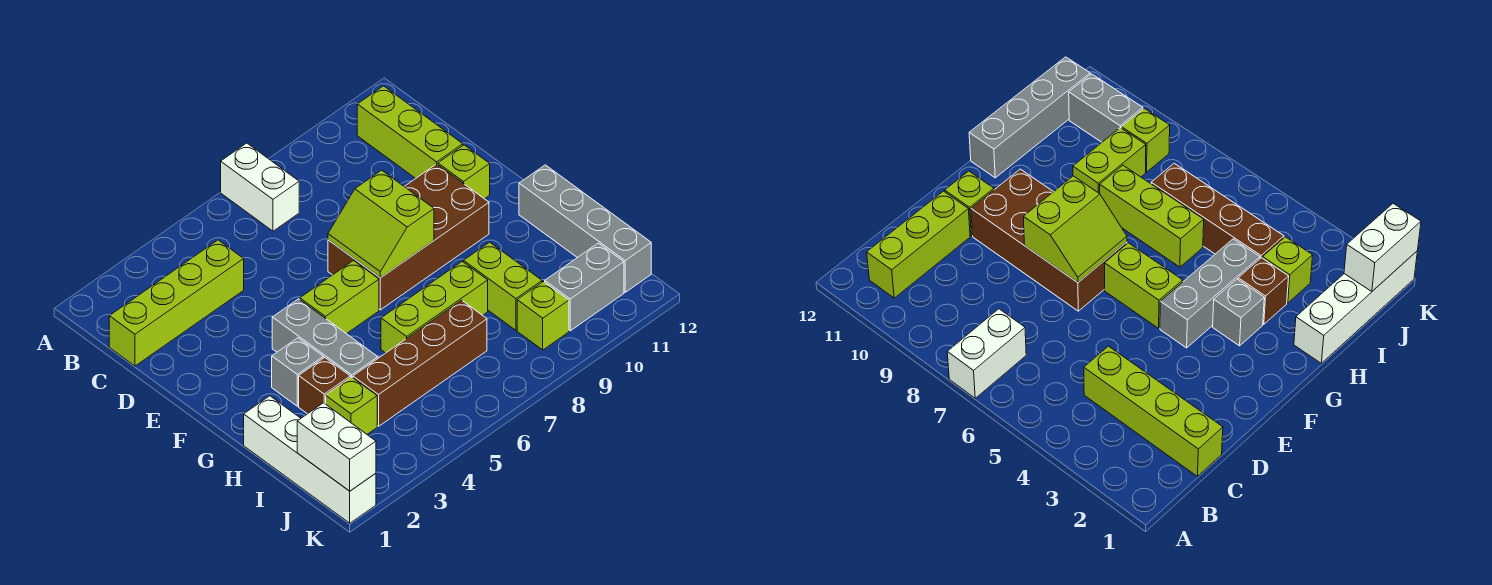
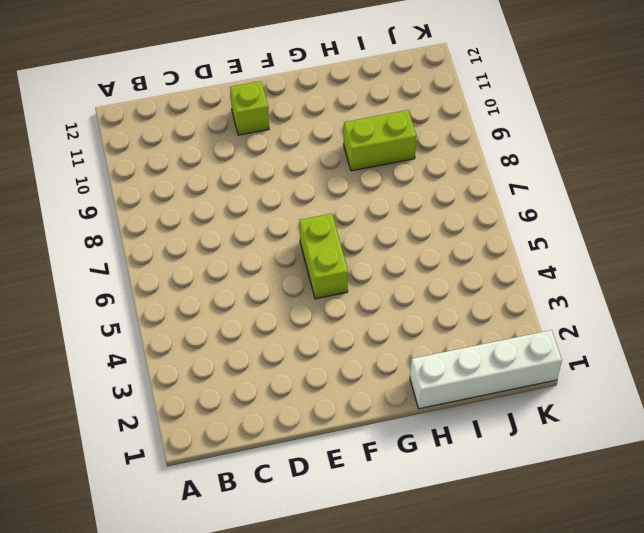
none -> white 1x2 brick [221,143,299,231]
none -> lime 1x3 brick [357,86,463,178]
none -> lime 1x4 brick [109,240,244,366]

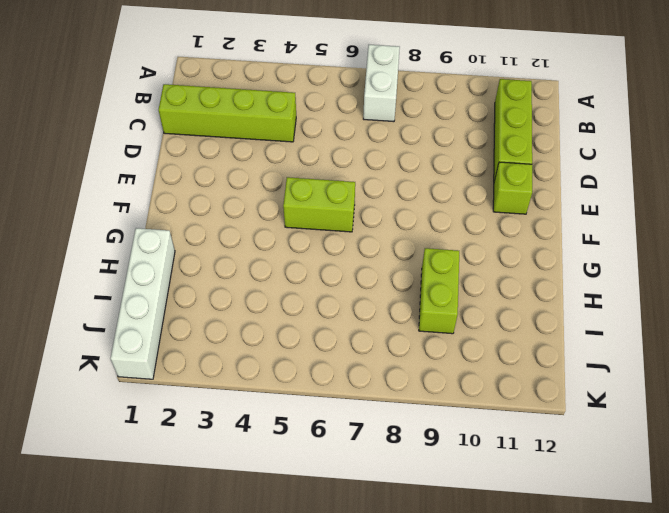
none -> brown 2x4 brick [328,164,489,310]
none -> grey 1x3 brick [272,299,378,378]
none -> grey 1x1 brick [272,338,324,406]

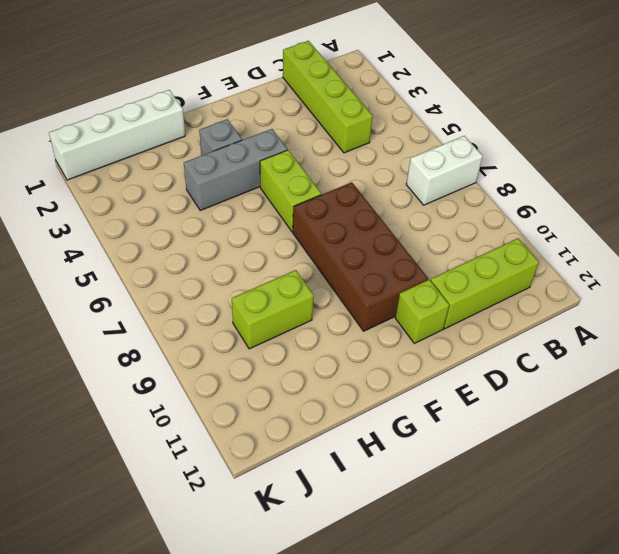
none -> grey 1x4 brick [519,165,651,292]
none -> brown 1x1 brick [299,357,350,414]
none -> lime 1x3 brick [381,261,488,353]

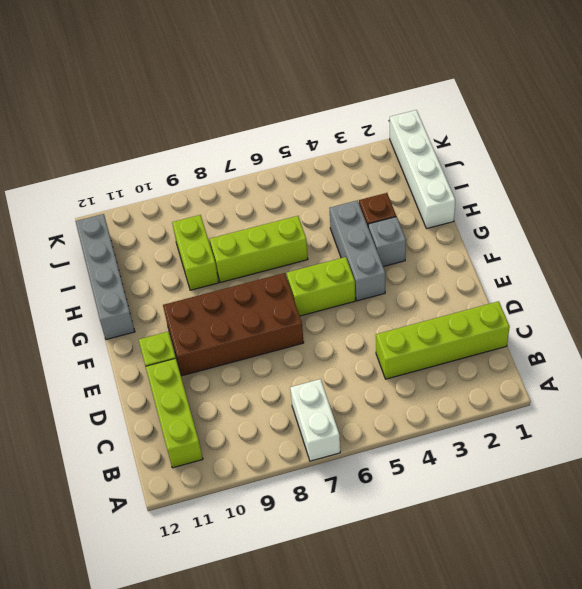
none -> lime 1x1 brick [326,377,377,434]
none -> brown 1x4 brick [353,300,487,426]
none -> lime 1x1 brick [517,282,569,350]

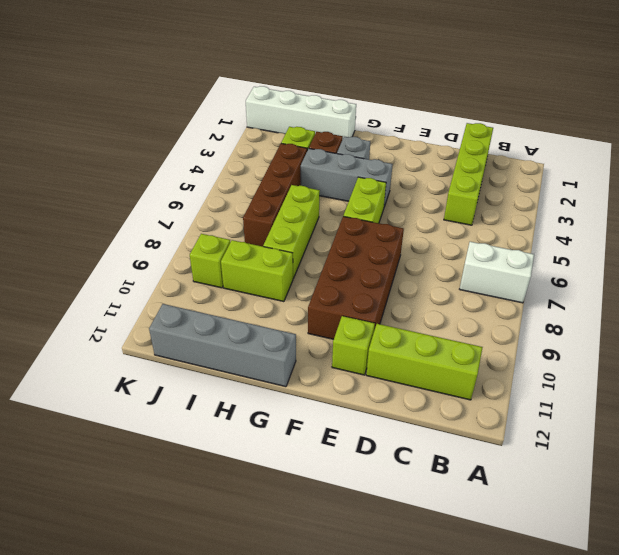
none -> grey 1x2 brick [545,243,624,331]
none -> lime 2x2 slope [328,170,434,278]
none -> white 1x2 brick [297,403,376,491]

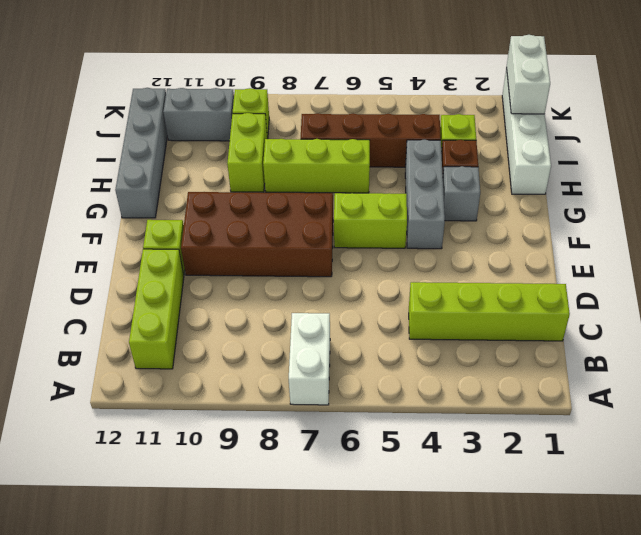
none -> lime 2x2 slope [328,170,434,278]

